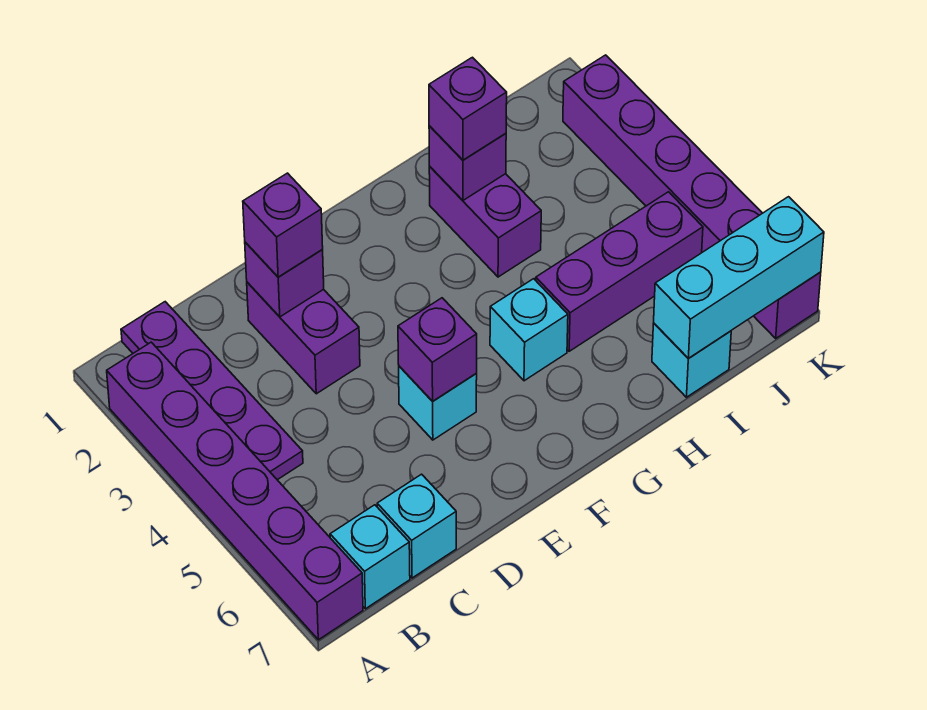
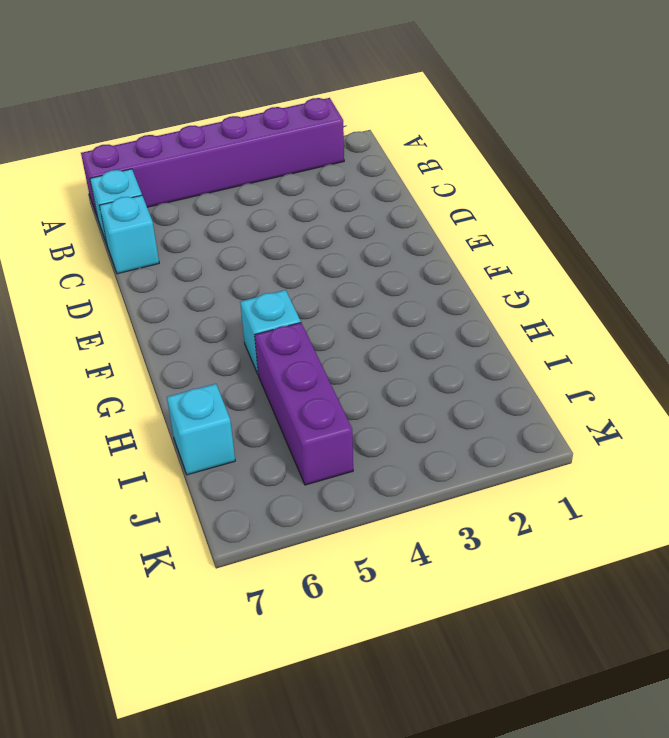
none -> purple 1x4 plate [121,302,303,480]
none -> purple 1x2 brick [247,282,360,394]
none -> cyan 1x1 brick [399,366,477,440]

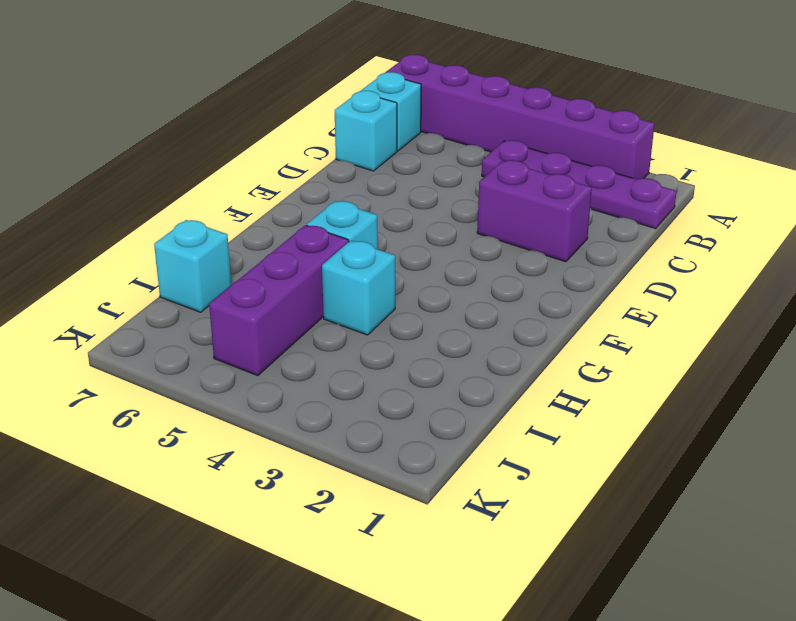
cyan 1x1 brick [322,241,395,335] -> cyan 1x1 brick moved to [399,366,477,440]
none -> purple 1x2 brick [429,167,541,277]
none -> purple 1x6 brick [563,55,821,338]
none -> purple 1x1 brick [245,242,324,317]

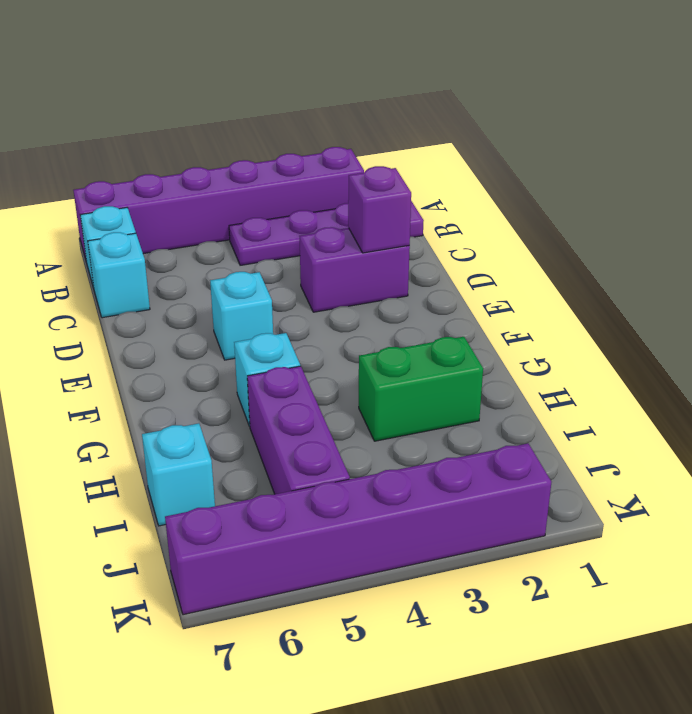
green 1x2 brick [359,337,483,441] -> purple 1x2 brick [429,167,541,277]
none -> purple 1x1 brick [398,298,477,401]
none -> purple 1x1 brick [429,126,506,200]
none -> cyan 1x3 brick [654,197,824,359]

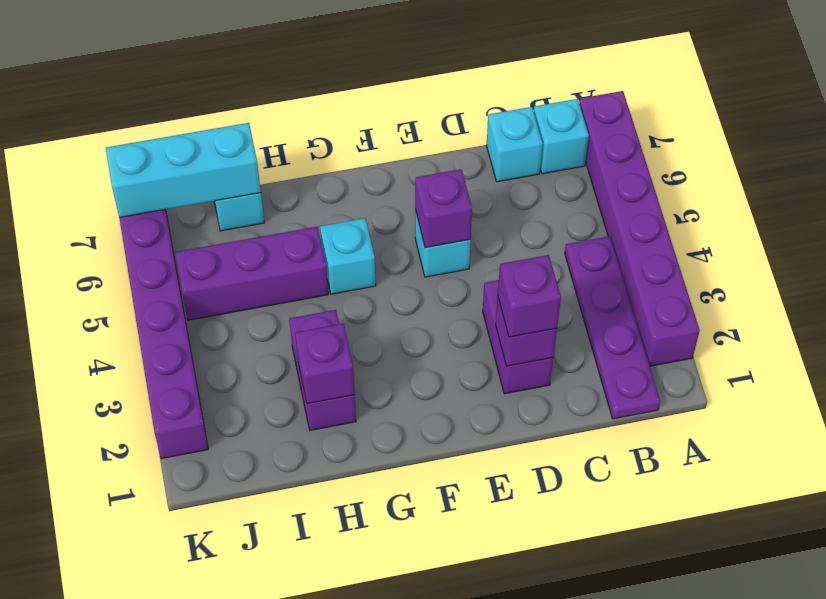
none -> purple 1x1 brick [429,57,507,160]

